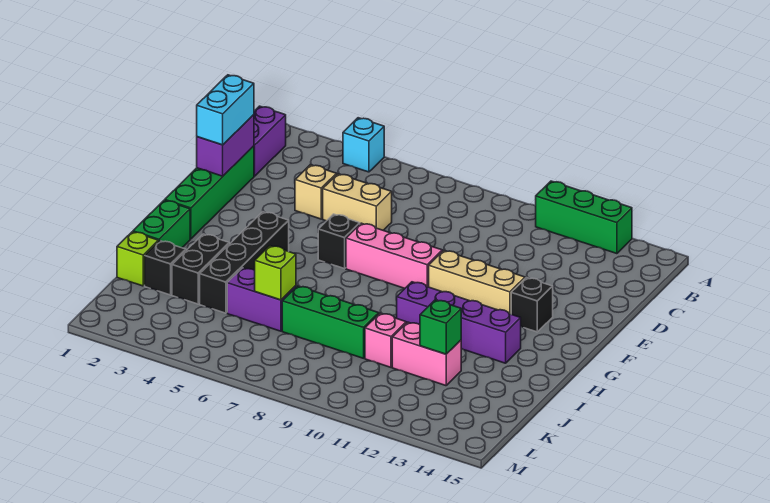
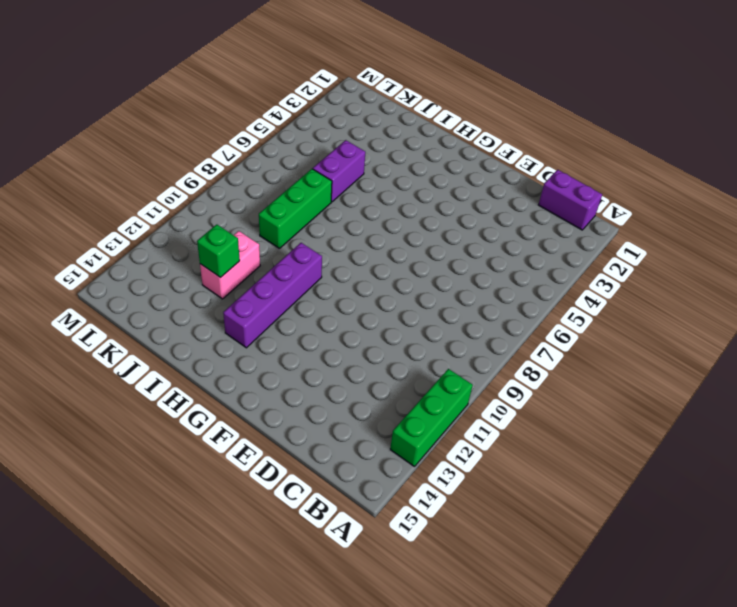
none -> cyan 1x1 brick [343,118,384,172]
none -> green 1x4 brick [165,146,254,239]
none -> tan 1x1 brick [295,165,336,219]

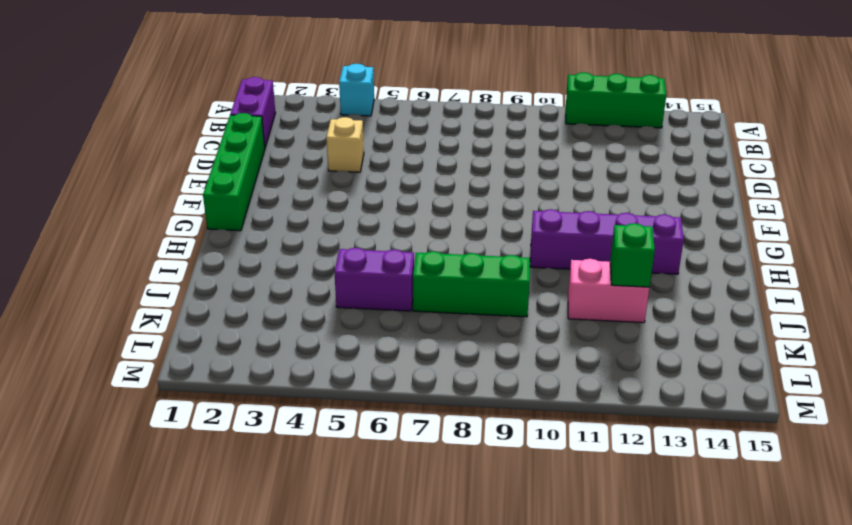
none -> tan 1x2 brick [323,174,392,230]
none -> black 1x1 brick [318,214,360,269]
none -> pink 1x3 brick [346,223,442,288]

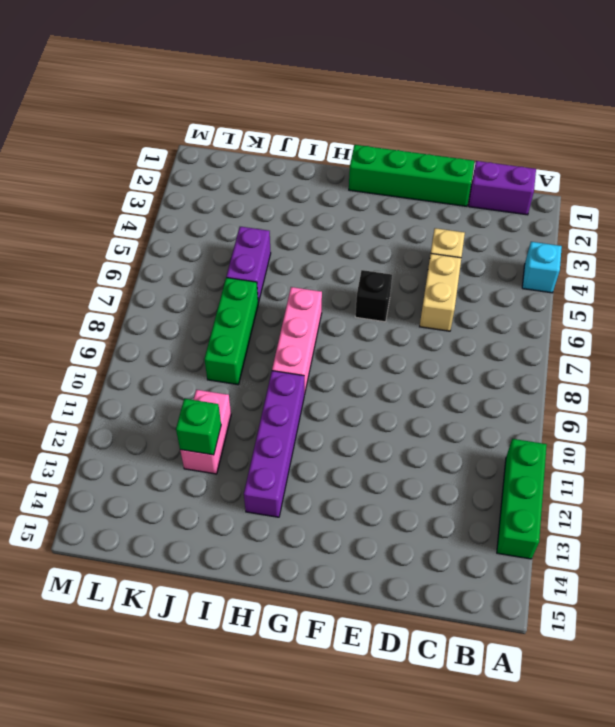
pink 1x3 brick [272,287,322,395] -> pink 1x3 brick moved to [346,223,442,288]
none -> tan 1x3 brick [429,251,525,314]
none -> black 1x1 brick [511,278,553,332]
none -> black 1x4 brick [200,212,289,313]

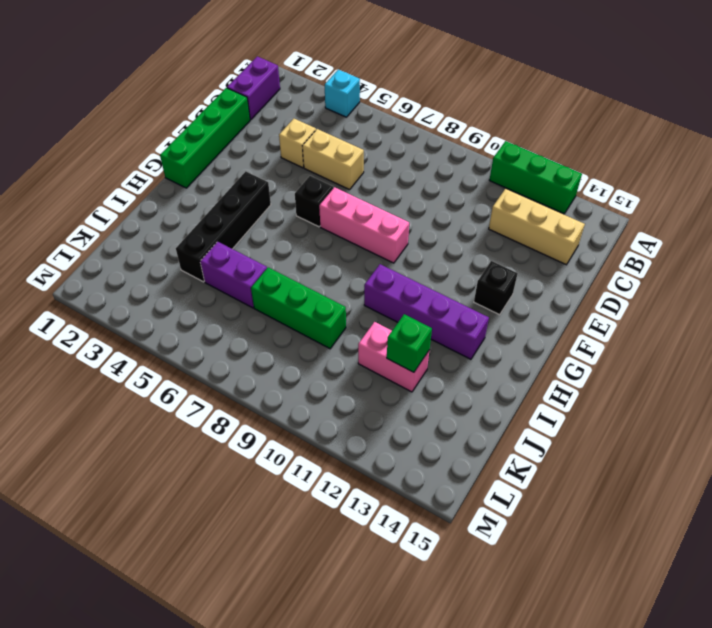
tan 1x3 brick [489,189,585,265] -> tan 1x3 brick moved to [429,251,525,314]
none -> green 1x2 brick [133,200,190,248]
none -> black 1x2 brick [172,234,229,304]
none -> lime 1x1 brick [117,232,158,286]

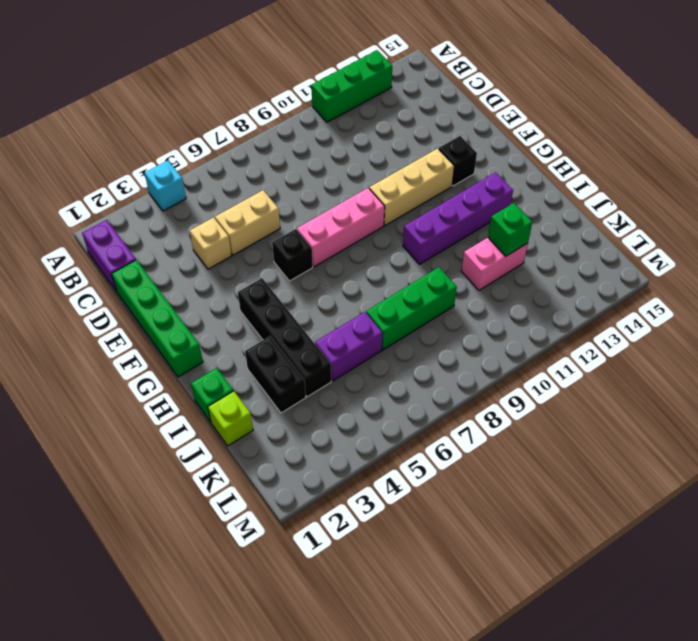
green 1x1 brick [191,368,233,422] -> green 1x2 brick [133,200,190,248]
none -> black 1x1 brick [145,241,186,295]
none -> pink 1x1 brick [365,313,406,367]
none -> purple 1x2 brick [197,115,254,176]

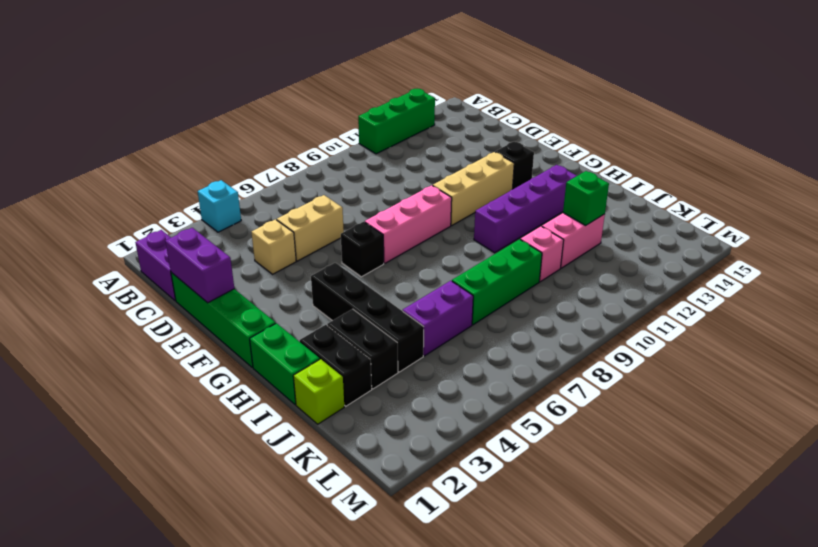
black 1x2 brick [300,325,372,406] -> black 1x1 brick [145,241,186,295]
none -> lime 1x1 brick [255,246,296,300]
none -> cyan 1x2 brick [197,75,254,145]

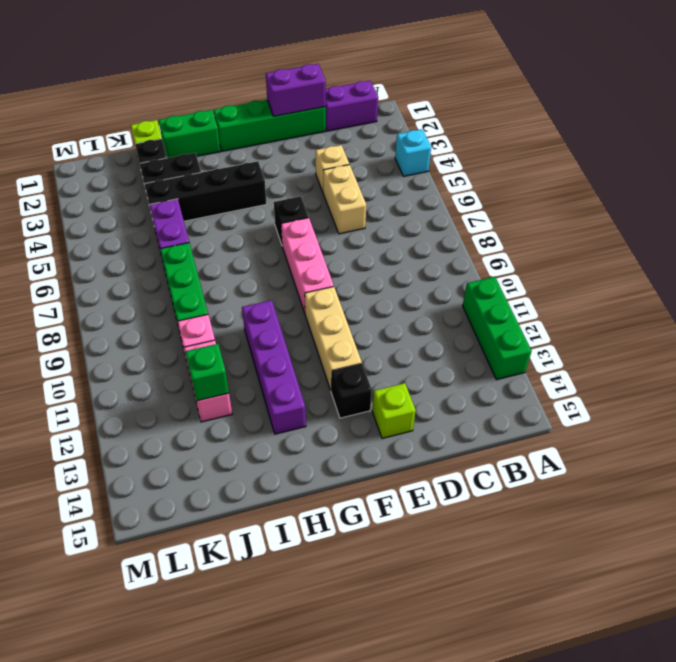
lime 1x1 brick [372,383,416,438] -> lime 1x1 brick moved to [255,246,296,300]
none -> cyan 1x2 brick [197,75,254,145]

